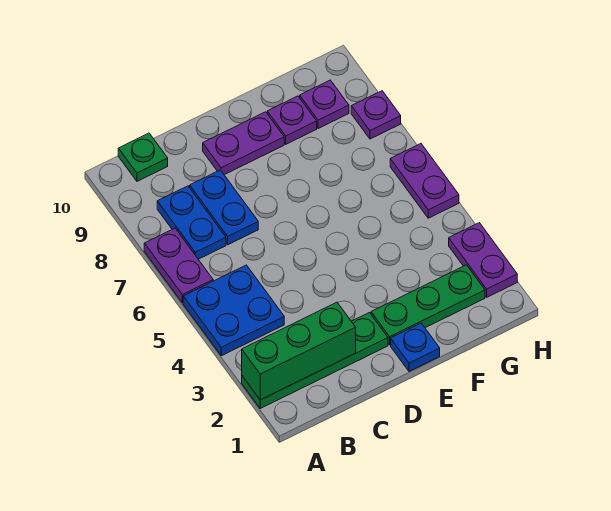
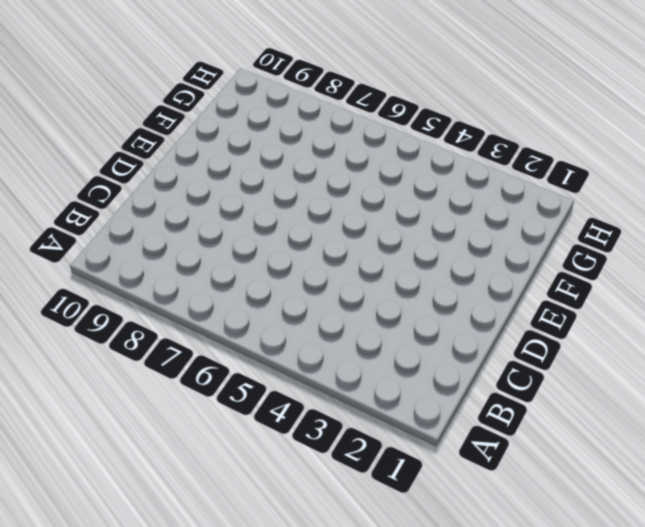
none -> green 1x4 plate [242,313,388,408]
none -> blue 2x2 plate [183,265,284,356]
none -> purple 1x2 plate [144,228,213,303]

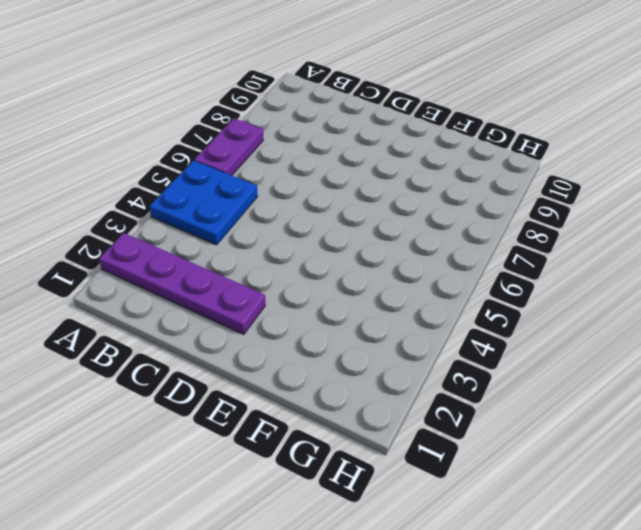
purple 1x4 plate [99,233,265,334] -> green 1x4 plate [242,313,388,408]
none -> blue 1x2 plate [157,186,226,259]
none -> green 1x1 plate [118,133,168,181]
none -> blue 1x2 plate [190,170,258,245]

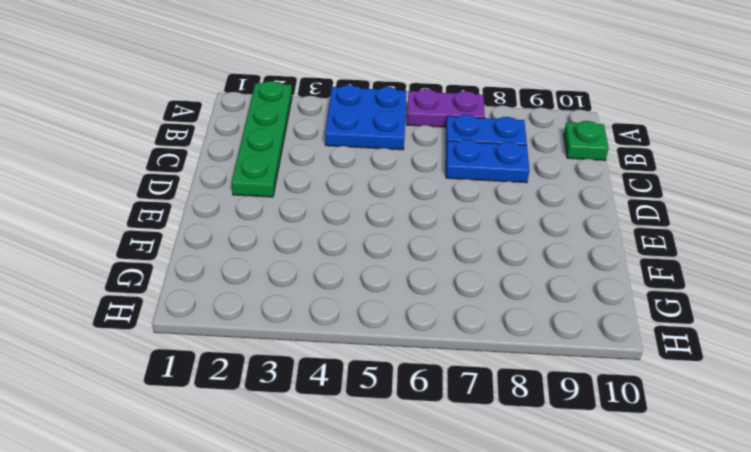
none -> purple 1x2 plate [203,112,284,175]
none -> blue 1x1 plate [391,323,440,371]
none -> green 1x3 plate [371,265,485,345]

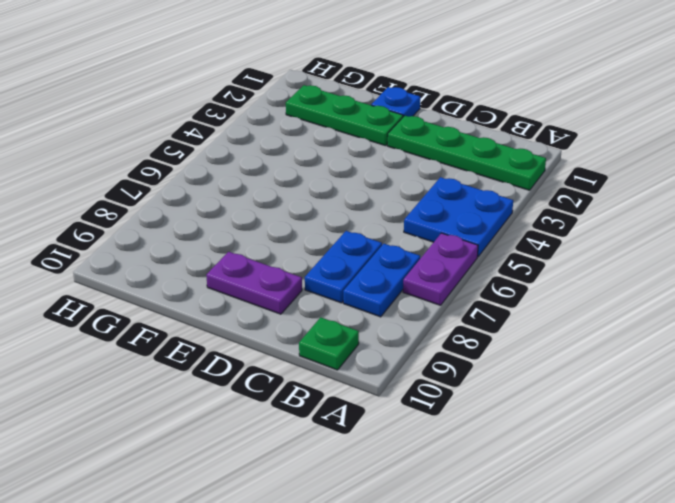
none -> purple 1x1 plate [267,96,317,144]
none -> purple 1x1 plate [300,80,349,129]
none -> purple 1x2 plate [449,223,517,297]

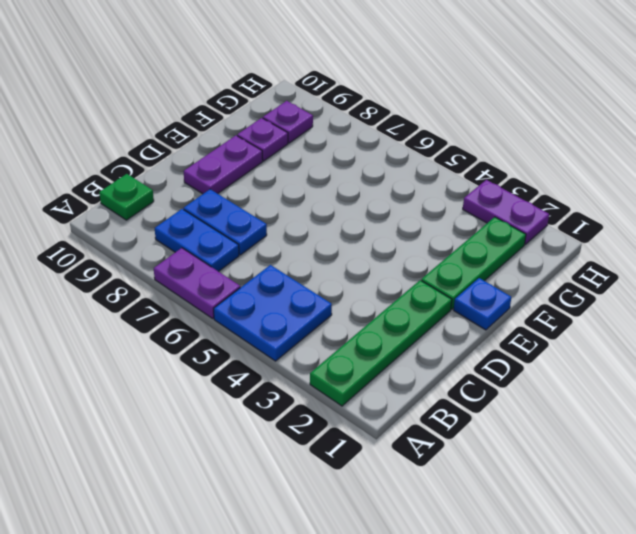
none -> purple 1x2 plate [390,144,459,218]
none -> purple 1x1 plate [351,91,401,139]
none -> green 1x3 brick [242,302,356,400]

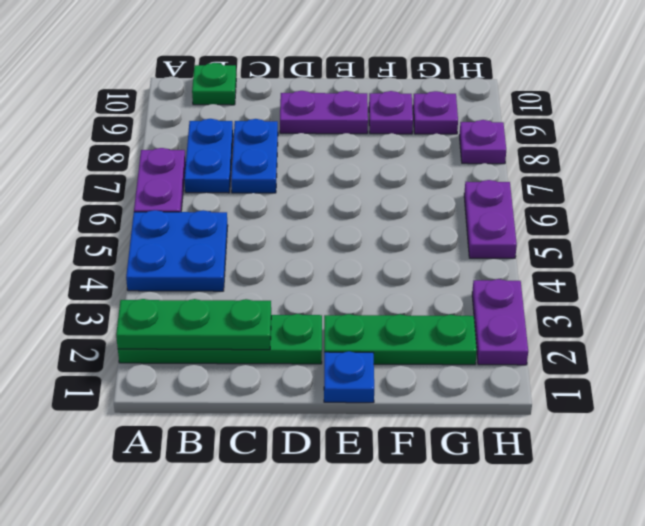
green 1x3 plate [116,299,271,350] -> green 1x3 brick [242,302,356,400]

